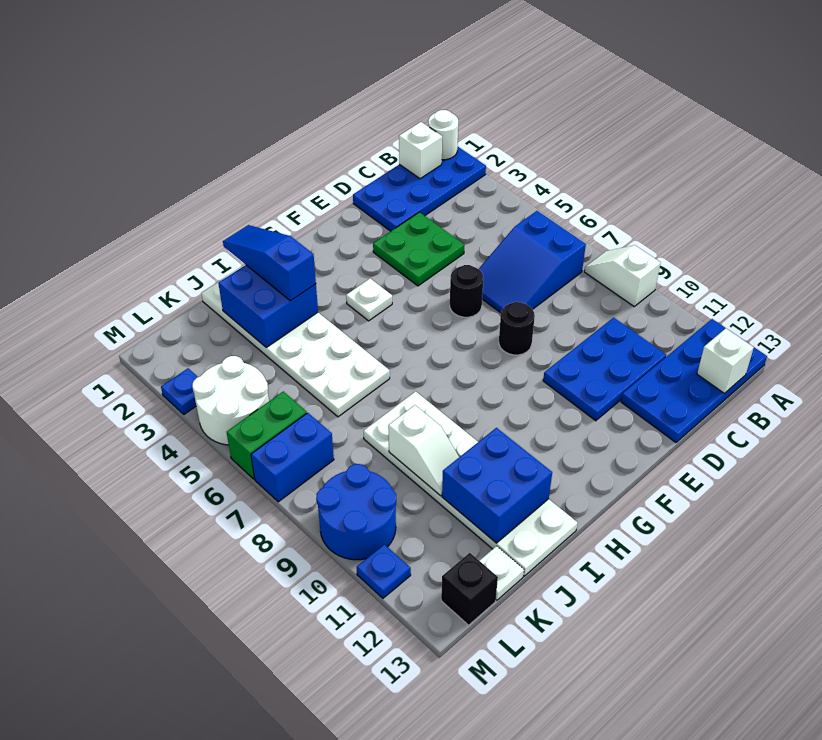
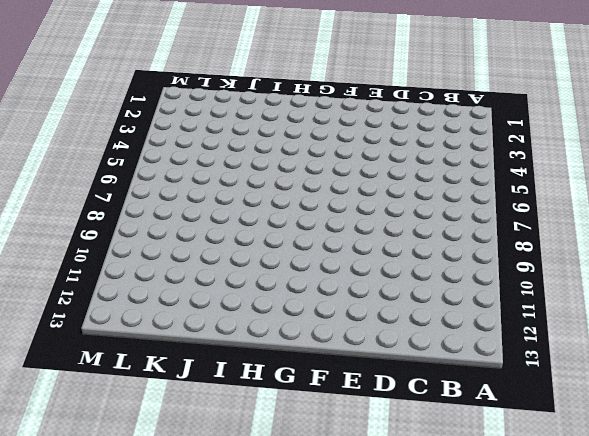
none -> blue 2x4 plate [353,147,486,231]
none -> white 1x2 slope [584,245,660,306]
none -> blue 2x4 plate [621,319,767,442]

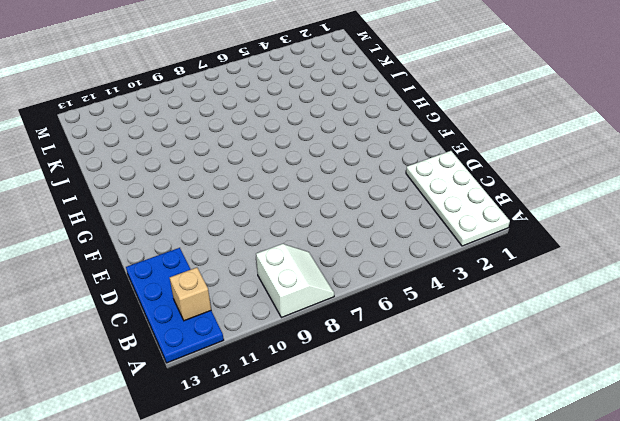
white 2x4 plate [406,151,510,246] -> blue 2x4 plate [353,147,486,231]
white 2x2 slope [256,244,334,318] -> white 1x2 slope [584,245,660,306]
tan 1x1 brick [170,268,211,321] -> none
none -> blue 2x3 slope [479,211,586,313]
none -> blue 2x3 plate [543,318,666,421]
none -> green 2x2 plate [373,212,464,286]

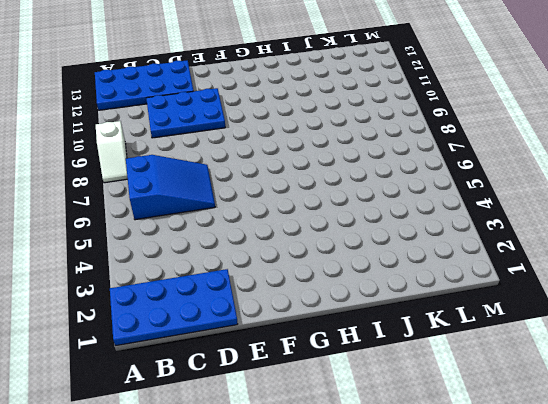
none -> green 2x2 plate [373,212,464,286]
none -> black 1x1 round brick [450,265,483,317]
none -> black 1x1 round brick [499,302,535,355]

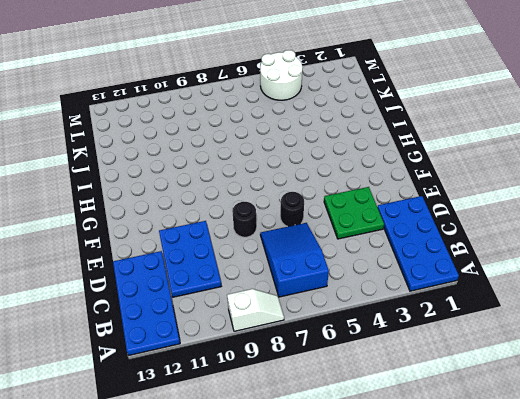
none -> white 1x1 plate [346,279,392,321]
none -> white 2x6 plate [201,264,390,417]
none -> white 2x6 plate [364,391,578,576]

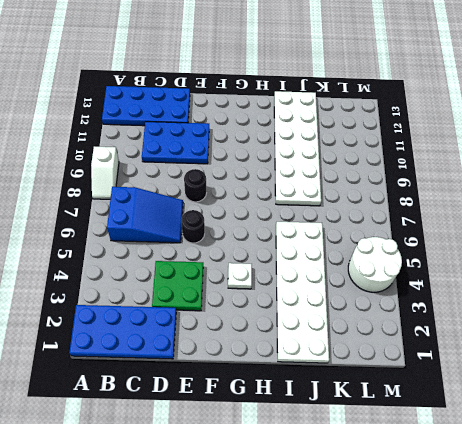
none -> white 1x1 plate [479,546,524,600]
none -> green 1x2 brick [227,391,307,479]
none -> blue 1x2 brick [251,413,334,502]

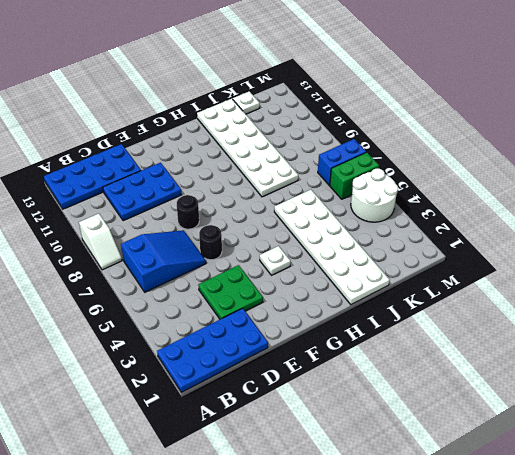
none -> blue 2x2 round brick [316,464,396,560]
none -> black 1x1 brick [441,553,498,625]
none -> blue 1x1 plate [161,368,197,414]

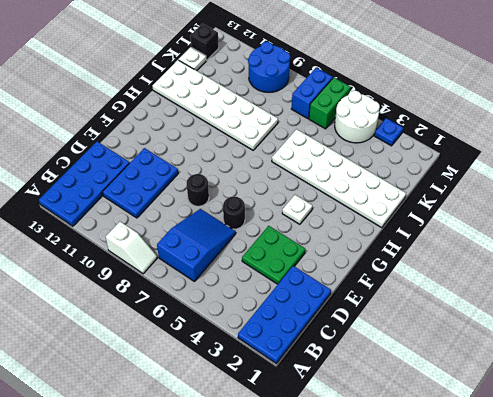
none -> blue 1x1 plate [357,544,411,598]
none -> white 1x1 round brick [428,110,458,160]
none -> white 1x1 brick [399,122,442,179]

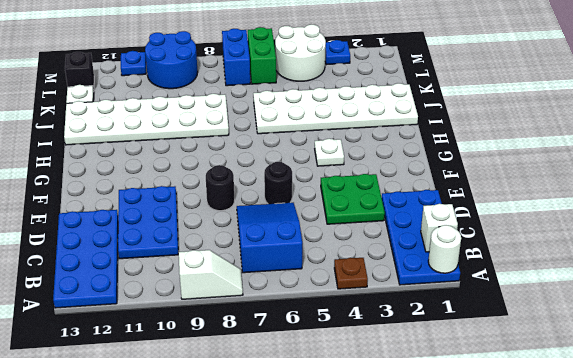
brown 1x1 plate [334,258,368,289] -> none
none -> white 1x1 brick [697,328,754,393]
none -> blue 2x2 brick [218,265,318,347]
none -> blue 2x2 brick [442,428,552,543]

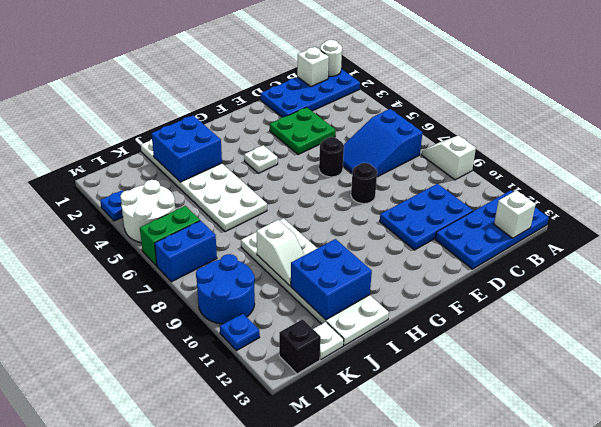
none -> blue 1x3 slope [223,225,316,301]

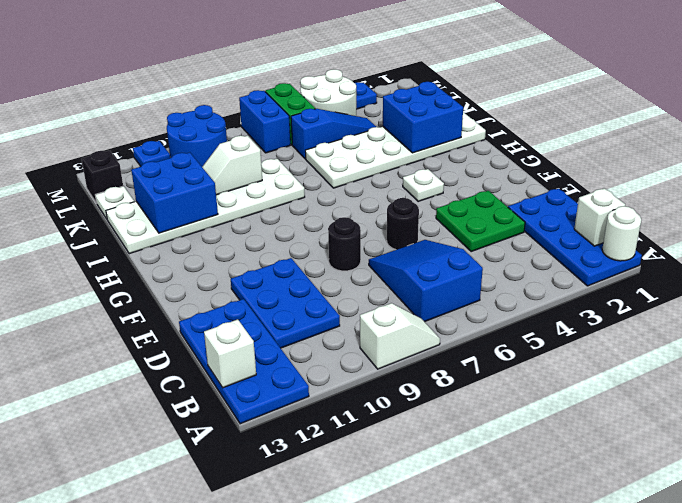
blue 1x3 slope [291,109,376,159] -> blue 1x3 slope moved to [223,225,316,301]

